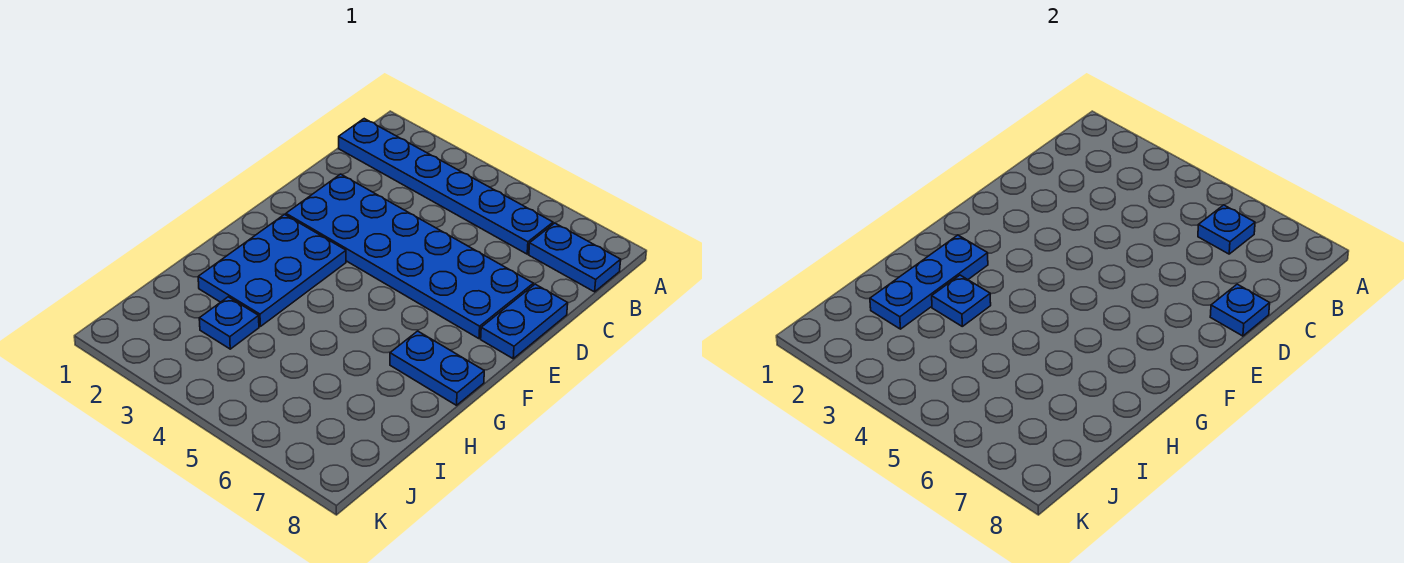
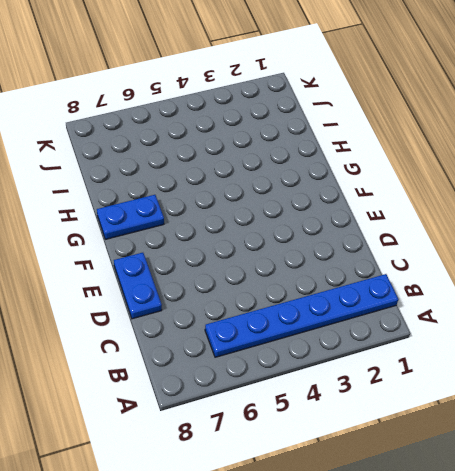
none -> blue 1x2 plate [529,223,621,292]
none -> blue 2x6 plate [286,174,533,339]

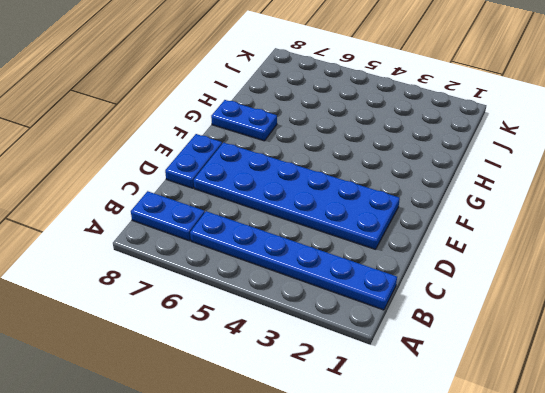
none -> blue 2x3 plate [198,214,346,326]
none -> blue 1x1 plate [199,297,259,349]

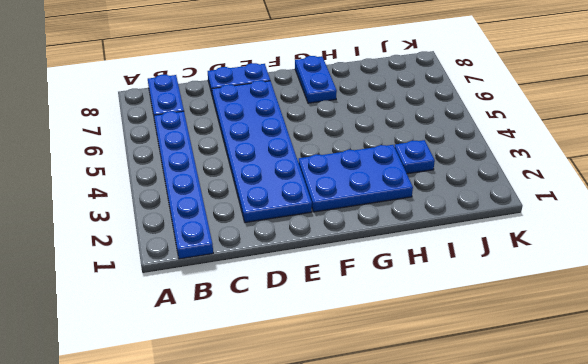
none -> blue 1x1 plate [1198,205,1255,254]
none -> blue 1x1 plate [1210,284,1270,336]

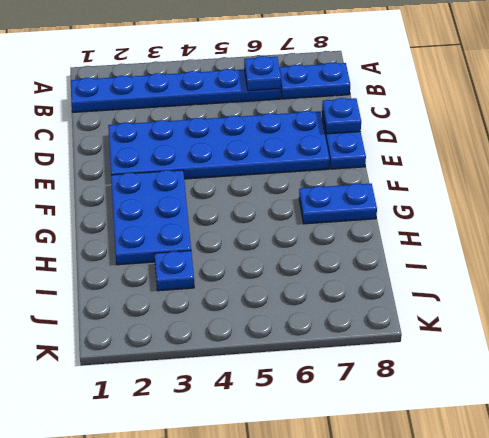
none -> blue 1x3 plate [870,235,988,329]
none -> blue 1x1 plate [932,275,991,326]

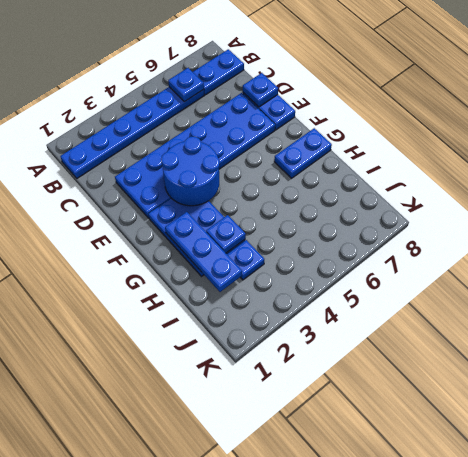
blue 2x2 round brick [161,136,220,206] -> none

